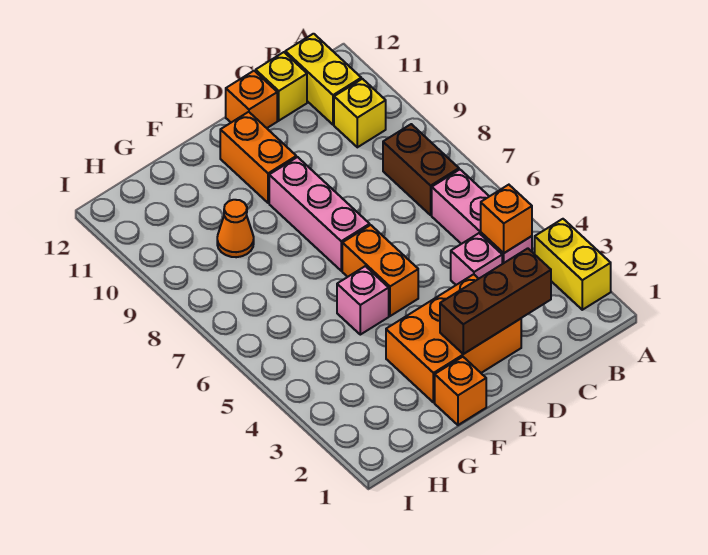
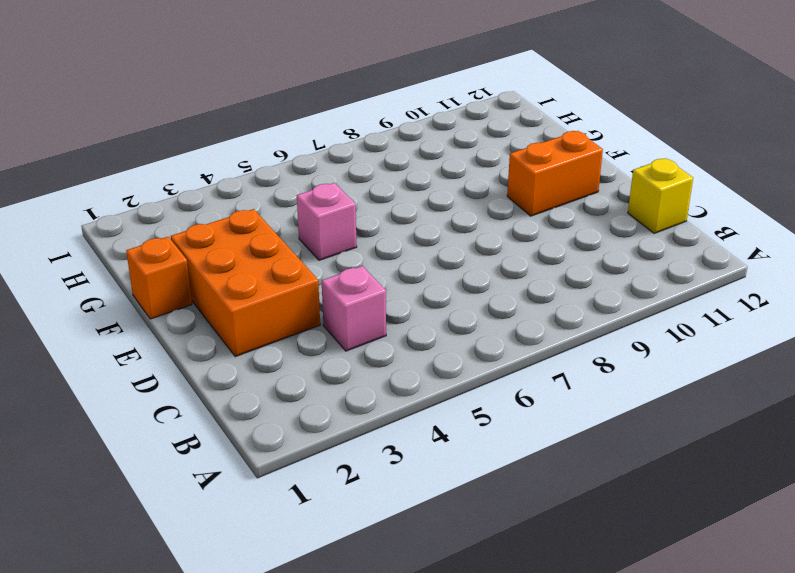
none -> yellow 1x2 brick [535,219,611,310]
none -> pink 1x3 brick [432,170,532,264]
none -> brown 1x2 brick [383,124,459,215]

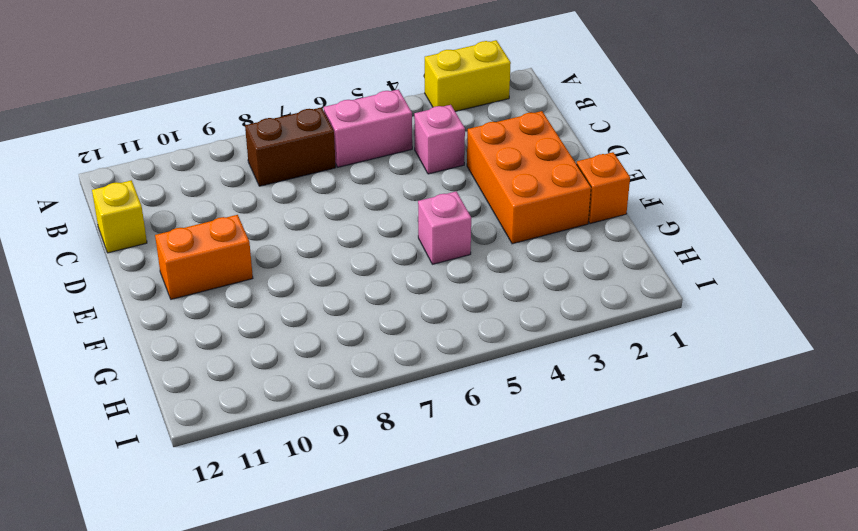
pink 1x2 brick [324,89,412,167] -> pink 1x3 brick [432,170,532,264]
none -> yellow 1x1 brick [334,79,386,147]
none -> yellow 1x2 brick [285,34,361,125]
none -> orange 1x1 brick [226,71,277,128]

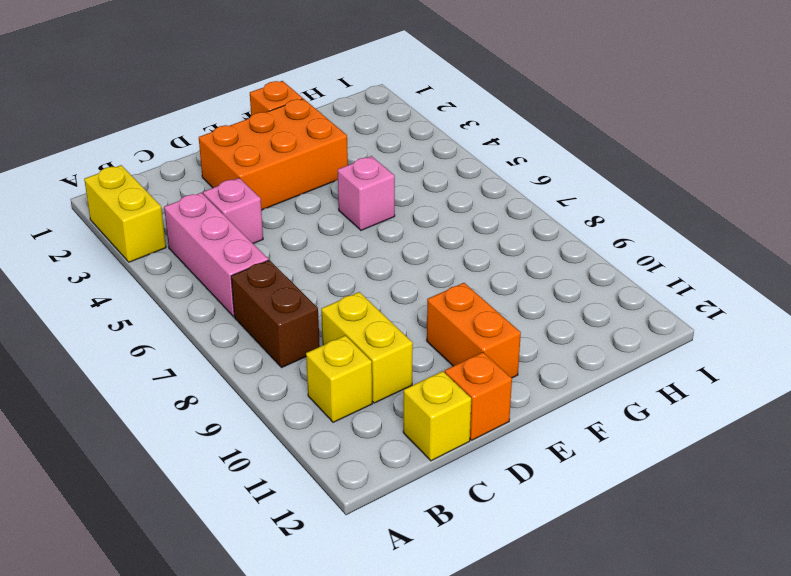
yellow 1x2 brick [321,292,413,403] -> yellow 1x2 brick moved to [285,34,361,125]
none -> orange 1x2 brick [342,225,418,316]
none -> pink 1x3 brick [269,157,370,271]
none -> orange 1x1 cone [217,200,254,257]

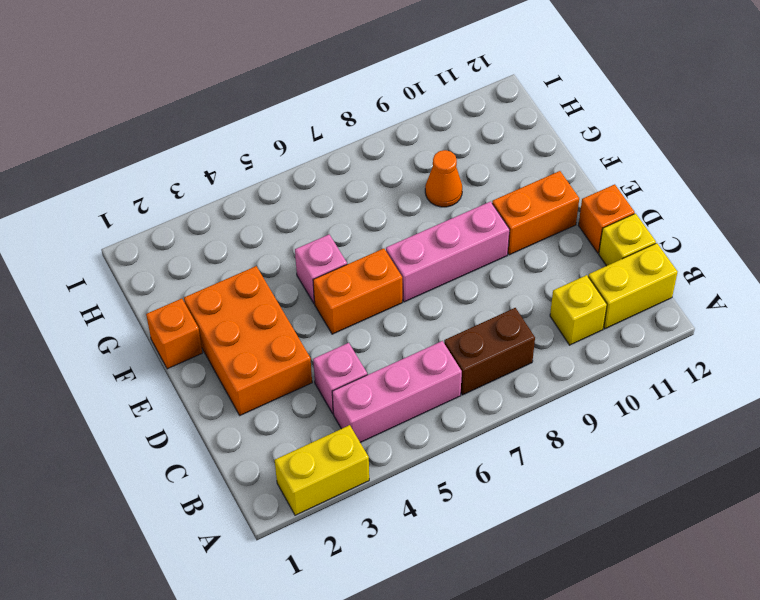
none -> orange 1x1 brick [481,185,532,253]
none -> brown 1x3 brick [440,248,551,354]

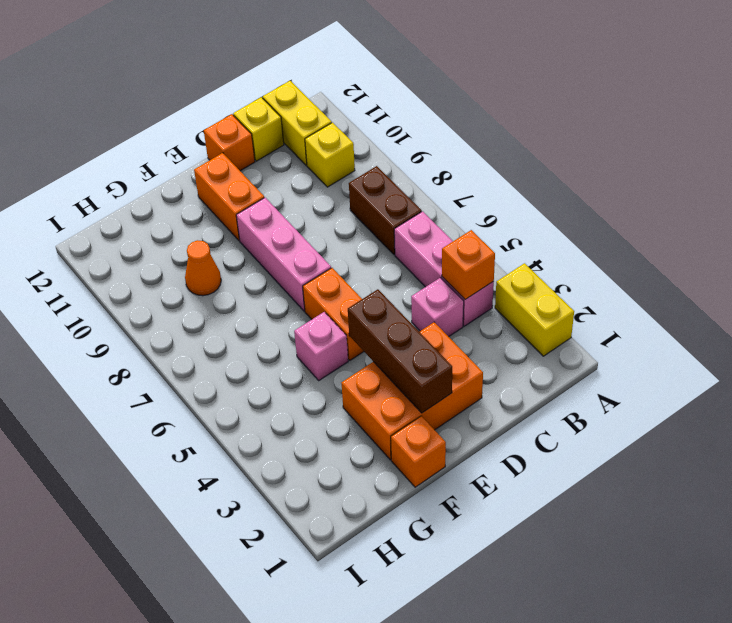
brown 1x3 brick [348,289,452,413] -> brown 1x3 brick turned to [440,248,551,354]

